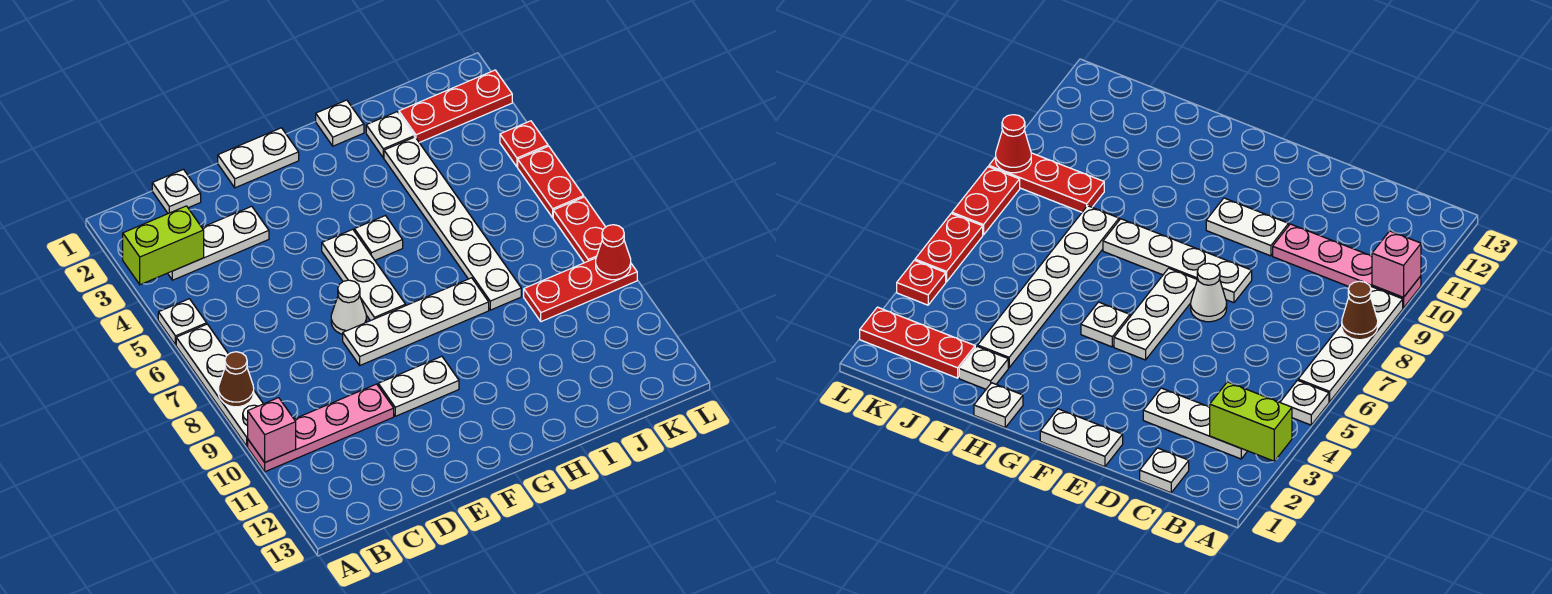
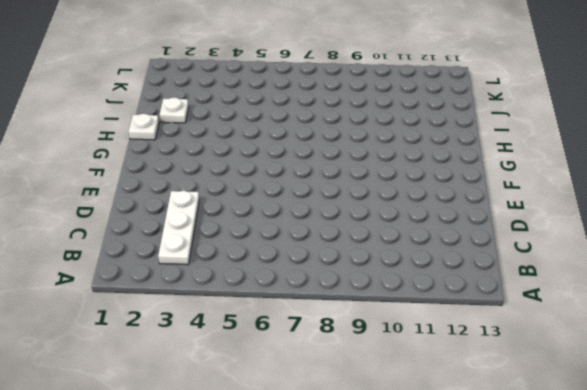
none -> white 1x1 plate [158,299,207,345]
none -> white 1x4 plate [176,324,263,446]
none -> pink 1x4 plate [248,384,394,472]

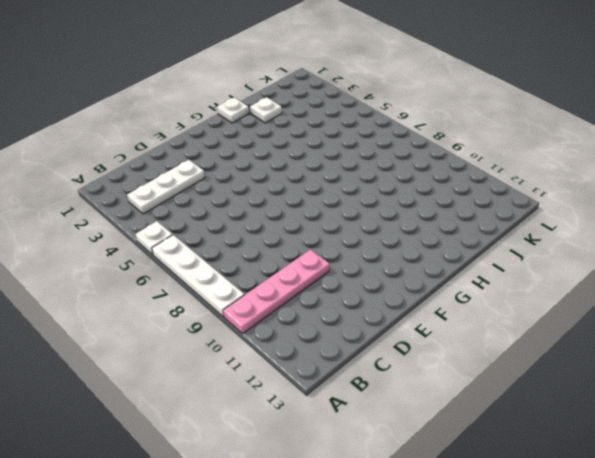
none -> white 1x1 plate [152,169,201,214]
none -> white 1x2 plate [218,128,299,188]
none -> white 1x1 cone [331,280,366,334]

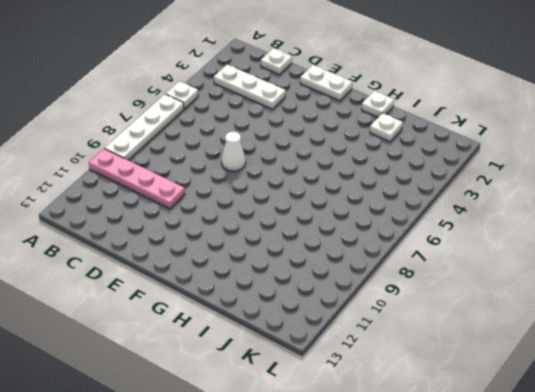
none -> white 1x4 plate [343,278,489,365]
none -> white 1x2 plate [378,356,459,416]
none -> white 1x3 plate [322,229,406,321]

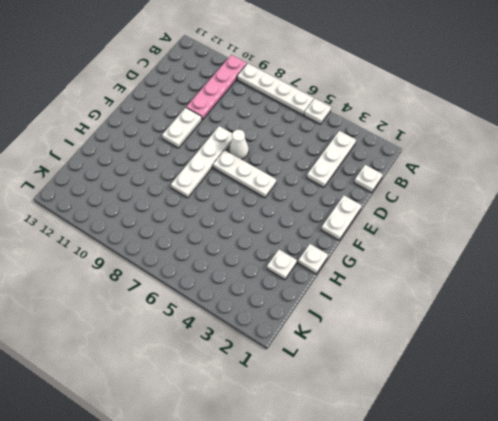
none -> white 1x1 plate [354,216,403,260]
none -> white 1x6 plate [384,137,521,310]
none -> red 1x3 plate [399,70,512,143]

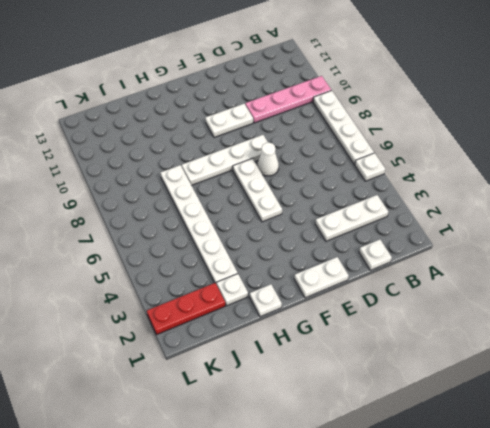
none -> white 1x1 plate [354,216,403,260]
none -> red 1x3 plate [524,258,637,322]
none -> red 1x1 plate [500,121,548,167]

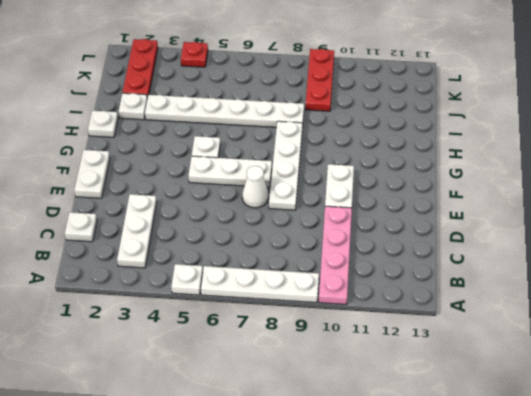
none -> red 1x2 plate [518,146,584,217]
none -> red 1x2 plate [553,197,605,263]
none -> lime 1x2 brick [123,206,204,285]

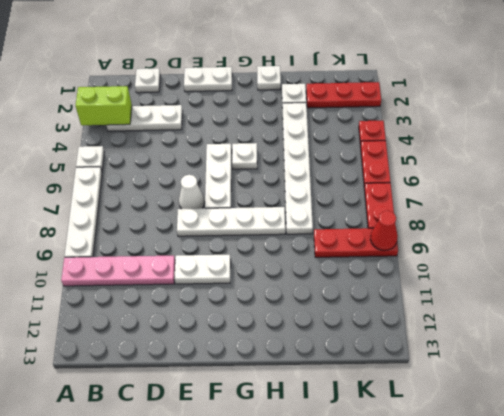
none -> brown 1x1 cone [218,352,254,407]
none -> pink 1x1 brick [248,398,296,462]

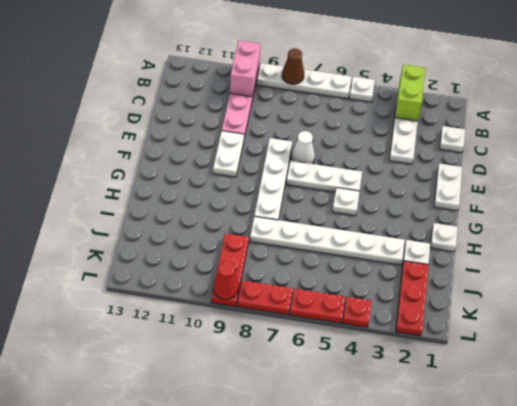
pink 1x2 brick [230,41,261,97] -> pink 1x1 brick [248,398,296,462]

